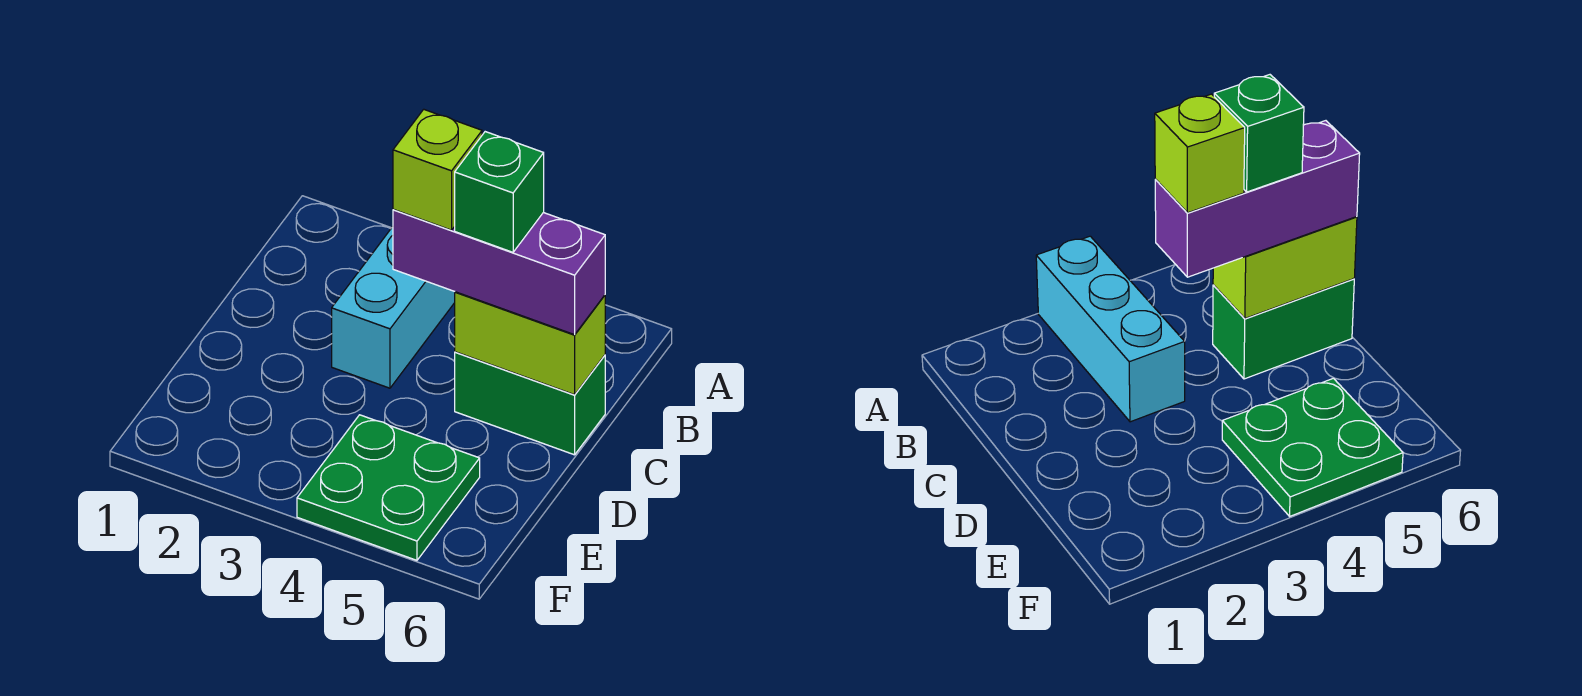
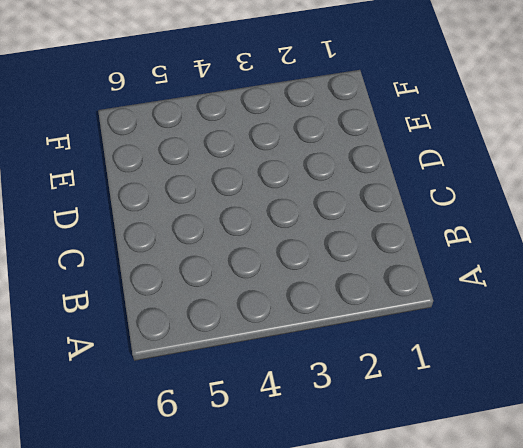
none -> cyan 1x3 brick [332,227,455,388]
none -> green 1x2 brick [455,352,605,455]

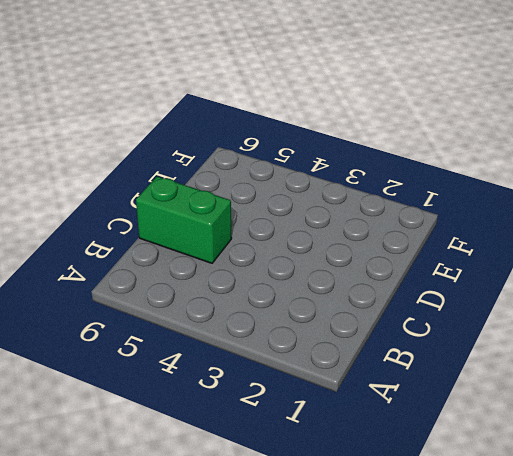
none -> cyan 1x3 brick [332,227,455,388]
none -> green 2x2 plate [297,415,480,560]

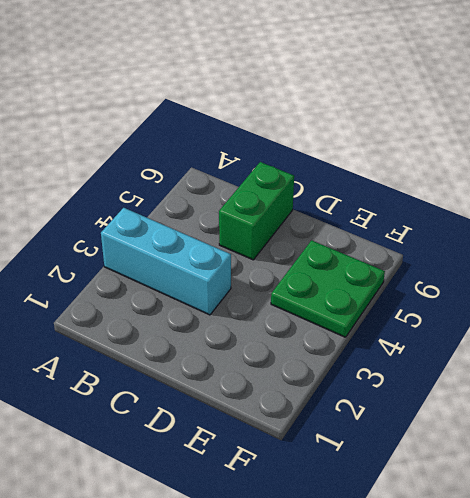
none -> lime 1x2 brick [455,292,605,395]
none -> purple 1x3 brick [393,209,605,335]

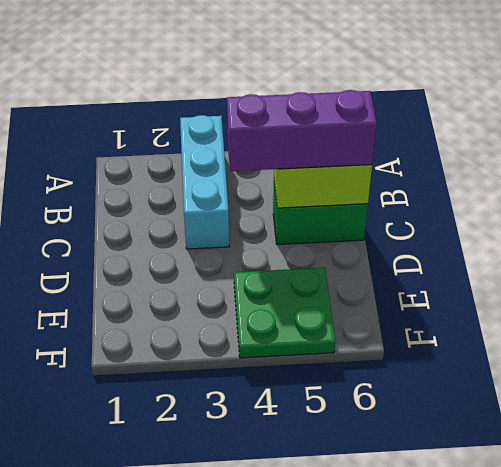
none -> lime 1x1 brick [393,109,482,230]
none -> green 1x1 brick [455,132,544,252]

